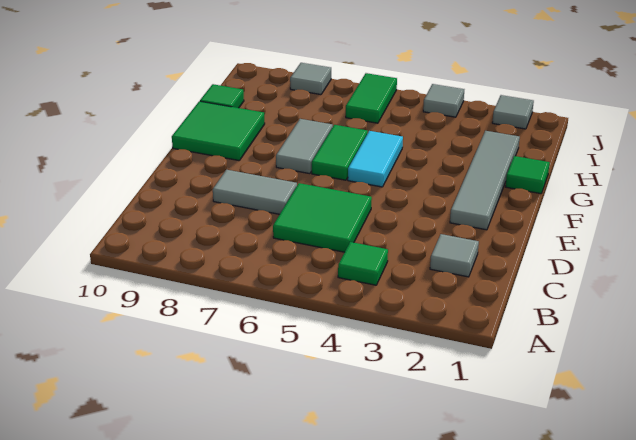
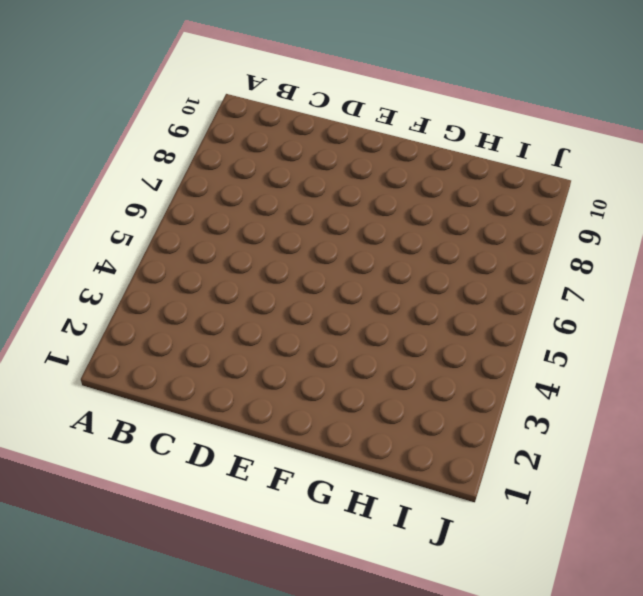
none -> green 1x1 tile [338,242,388,285]
none -> grey 1x1 tile [430,234,479,277]
none -> green 2x2 tile [273,183,372,252]

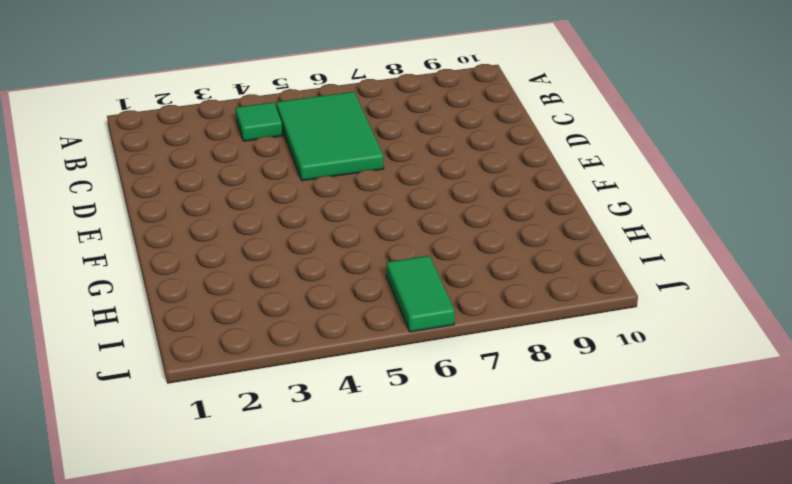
green 2x3 tile [276,92,384,181] -> green 2x2 tile [273,183,372,252]
none -> grey 1x1 tile [430,234,479,277]
none -> grey 1x2 tile [213,170,297,214]
none -> grey 1x4 tile [450,131,520,230]

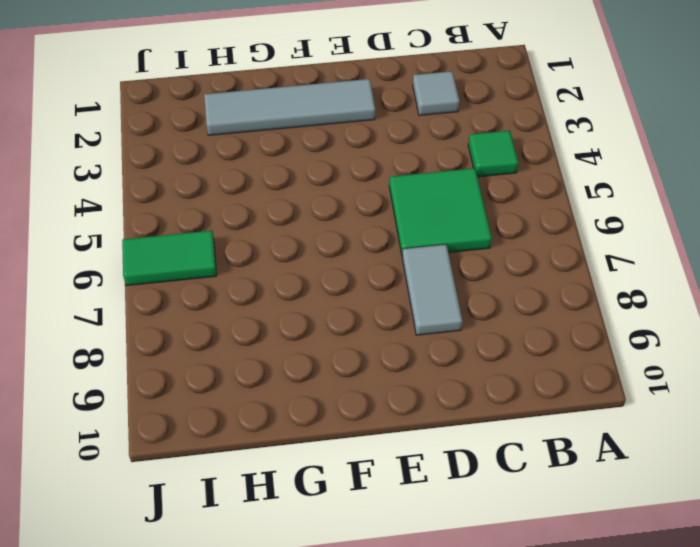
none -> cyan 1x2 tile [348,131,403,187]
none -> green 1x2 tile [312,125,368,180]
none -> grey 1x2 tile [276,119,333,174]

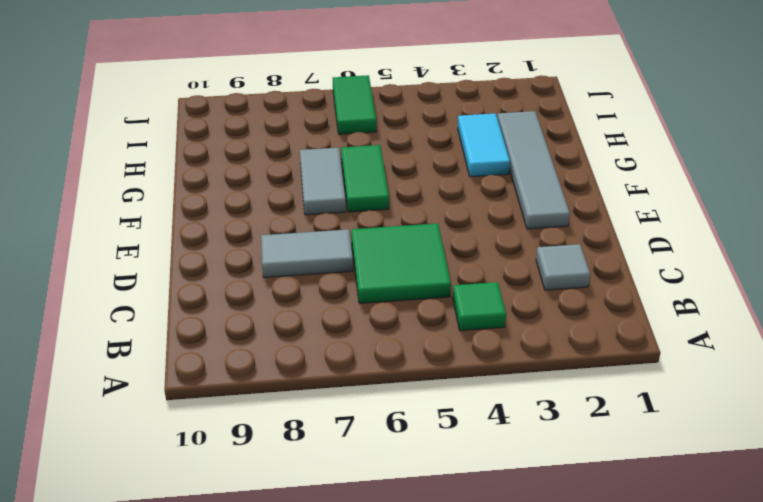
cyan 1x2 tile [458,113,510,177] -> cyan 1x2 tile moved to [348,131,403,187]
none -> green 2x2 tile [172,101,265,161]
none -> green 1x1 tile [506,156,550,194]
none -> green 1x1 tile [200,84,244,108]

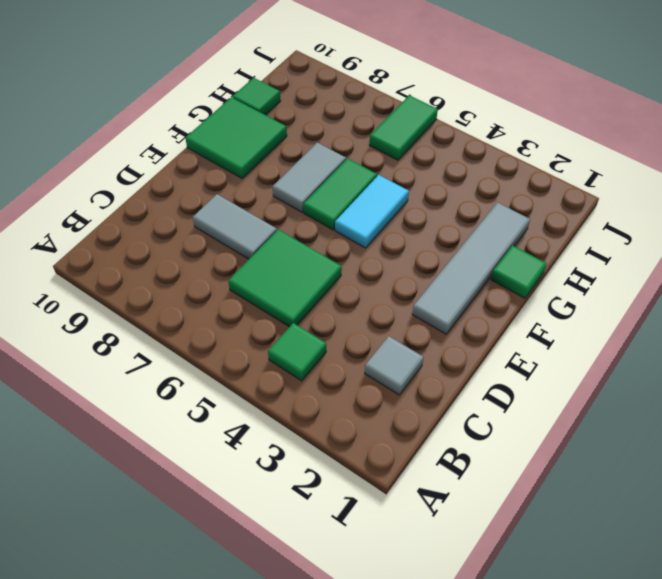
none -> grey 1x1 tile [492,95,534,129]
none -> grey 1x1 tile [423,84,464,117]
none -> grey 1x1 tile [290,63,331,95]

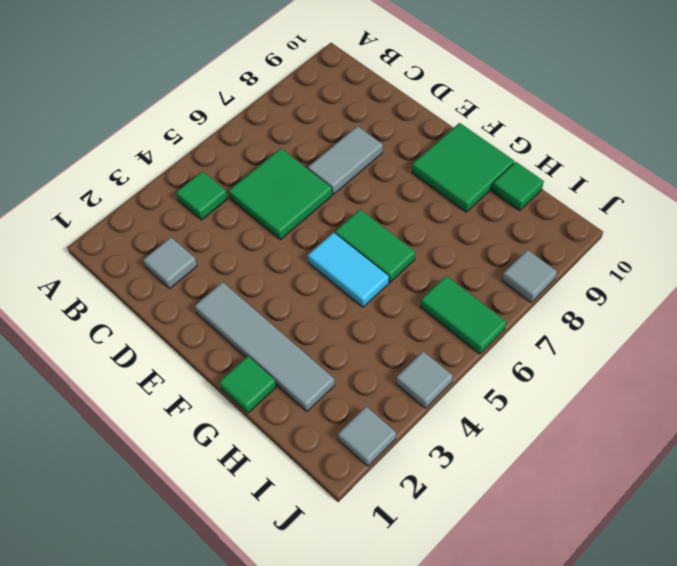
none -> grey 1x2 tile [276,119,333,174]

